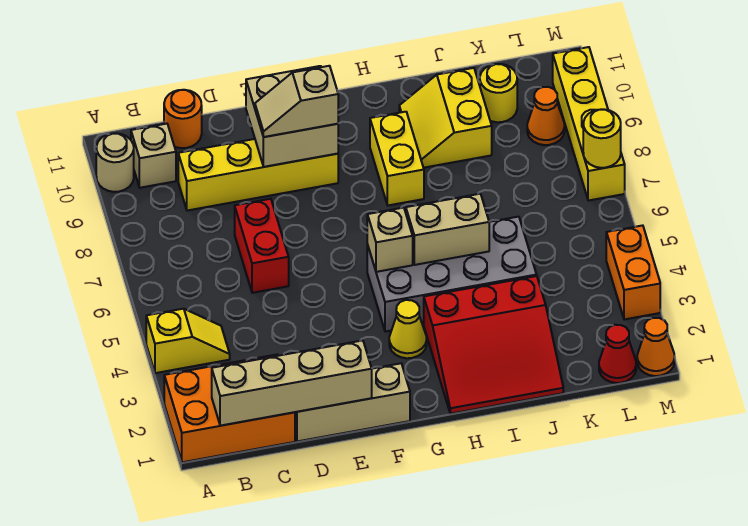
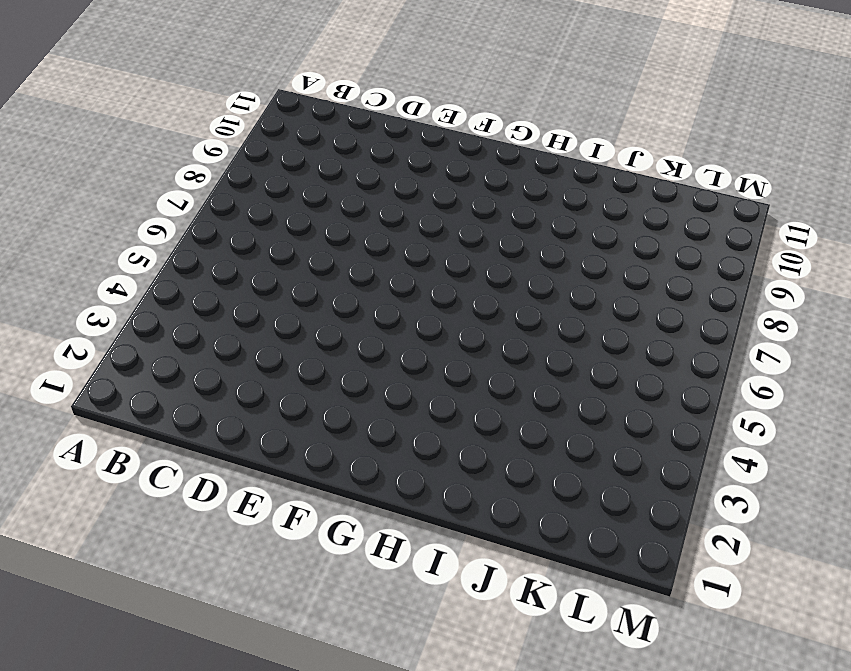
none -> orange 2x3 brick [164,355,295,462]
none -> yellow 1x2 slope [146,309,230,373]
none -> tan 1x1 round brick [96,133,134,192]

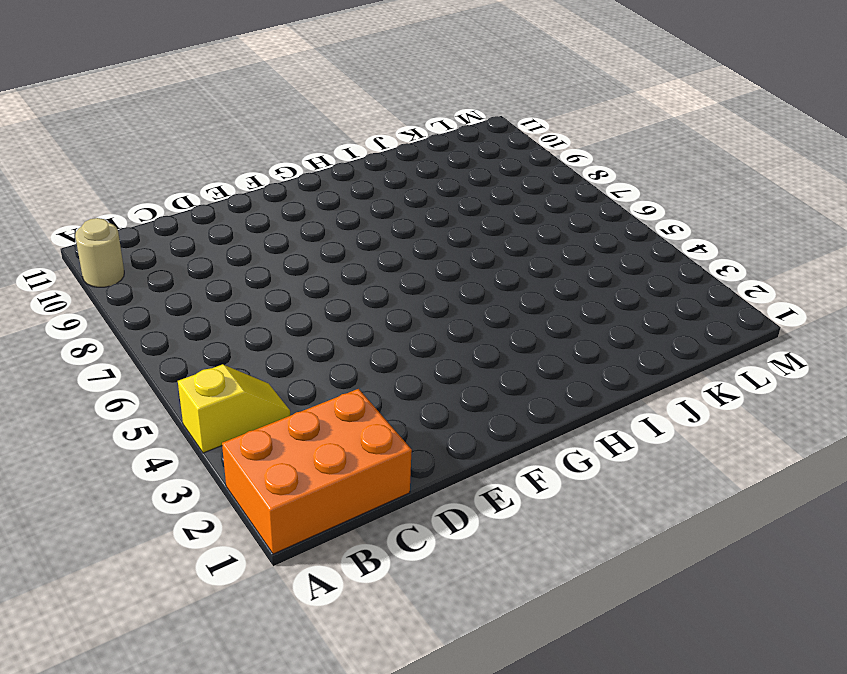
none -> tan 1x1 brick [131,124,176,188]
none -> yellow 1x4 brick [178,139,338,211]
none -> orange 1x1 round brick [164,90,202,148]

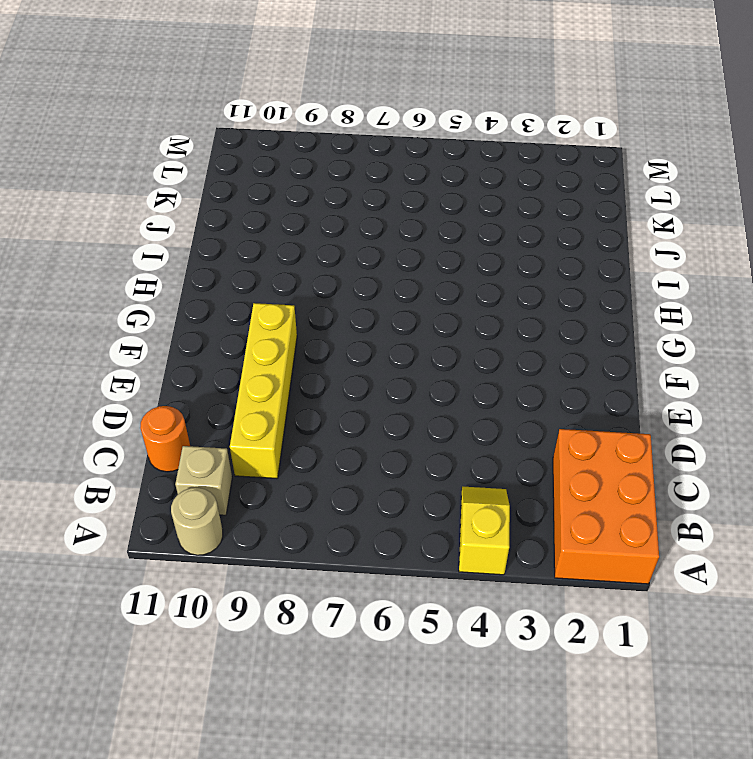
none -> tan 1x3 brick [295,363,410,441]
none -> red 1x2 brick [235,199,289,293]
none -> yellow 1x1 cone [389,300,427,358]

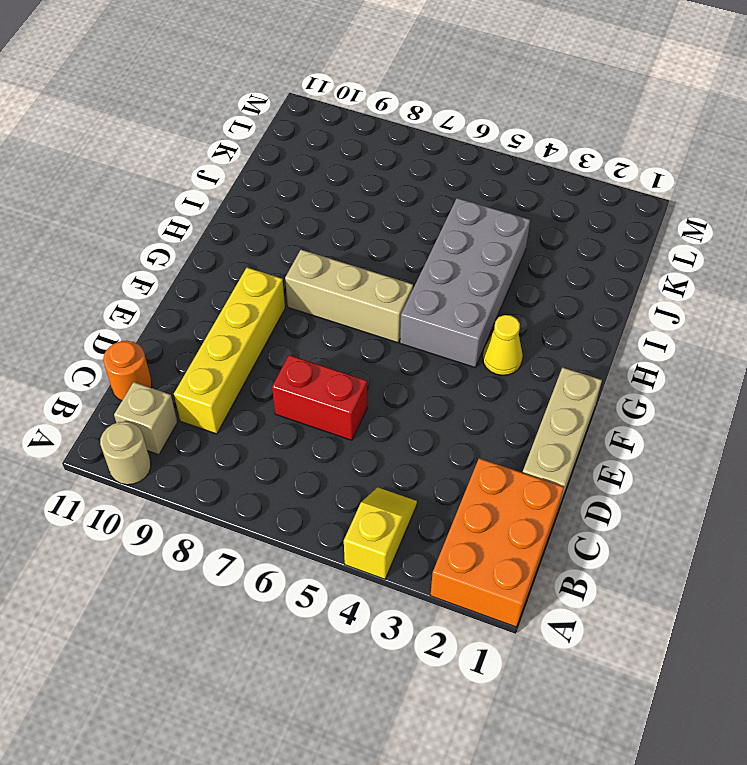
tan 1x3 brick [285,250,413,343] -> none
none -> red 3x3 slope [424,276,563,414]
none -> yellow 1x2 brick [370,112,424,205]
none -> yellow 2x2 slope [399,68,492,168]

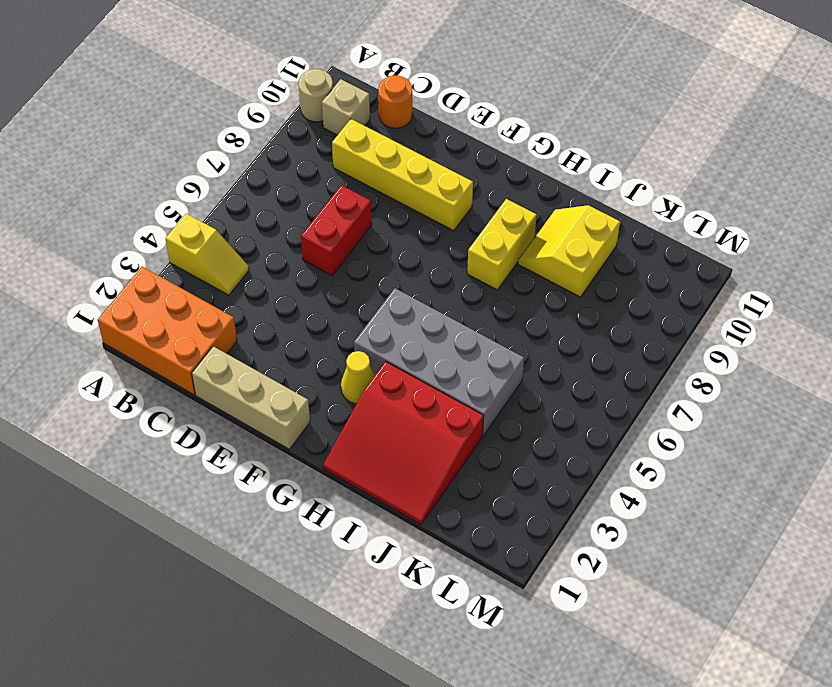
none -> yellow 1x1 round brick [480,64,517,122]
none -> red 1x1 cone [599,325,636,383]
none -> orange 1x1 cone [527,87,565,145]

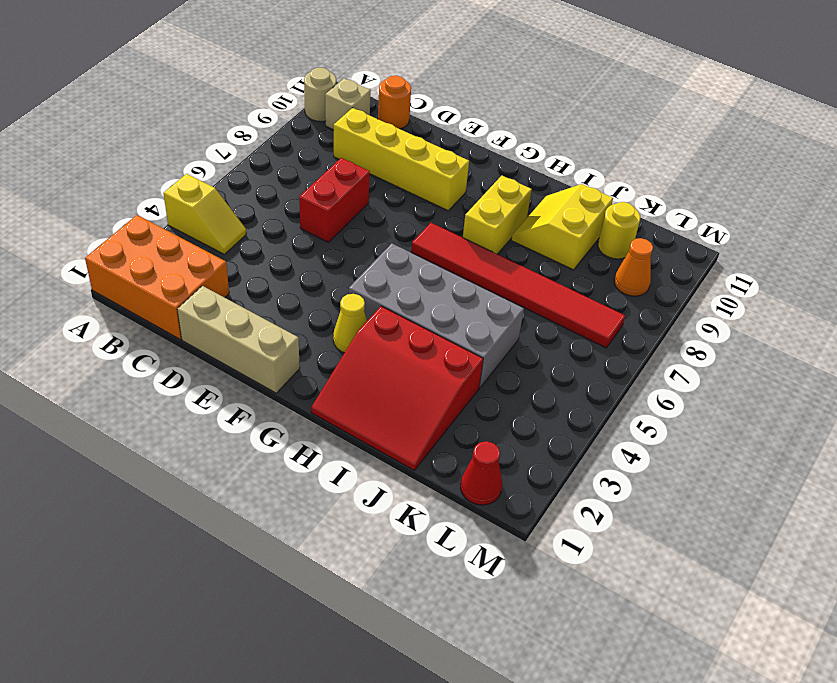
red 1x6 tile [411,223,625,348] -> none
none -> orange 1x1 cone [637,318,675,376]
none -> orange 1x2 brick [606,225,660,319]
none -> yellow 1x4 brick [553,47,625,201]

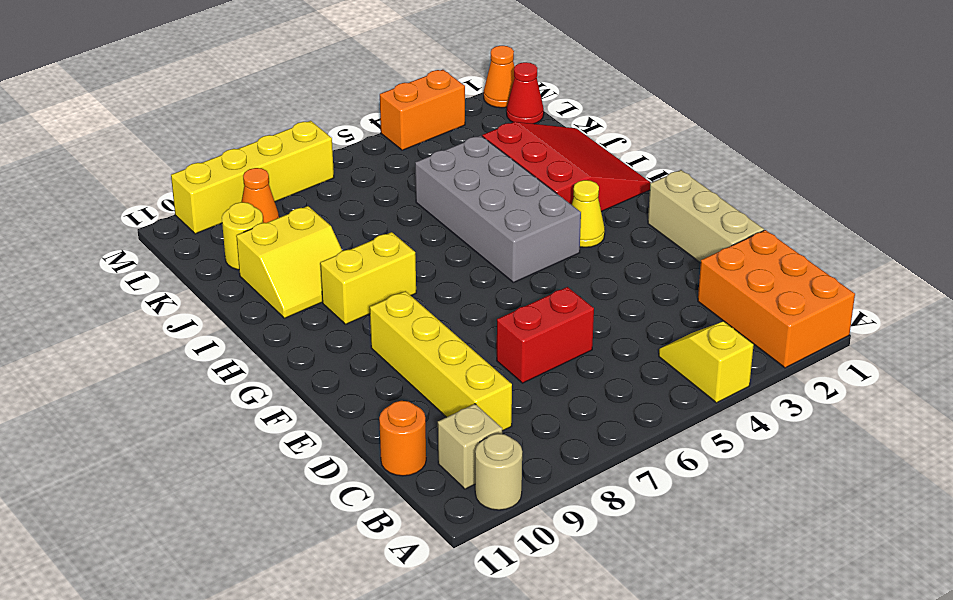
none -> tan 1x4 brick [212,340,372,426]
none -> tan 2x2 brick [246,66,338,167]
none -> tan 1x1 brick [367,208,413,272]

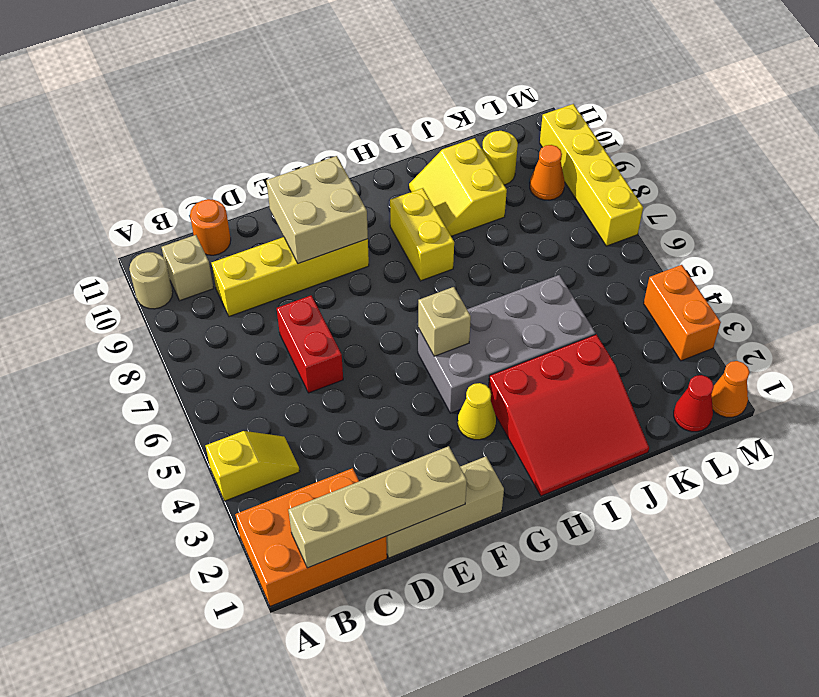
none -> tan 1x2 brick [406,194,489,265]
none -> yellow 1x1 round brick [583,109,621,168]
none -> tan 1x2 slope [255,66,338,137]

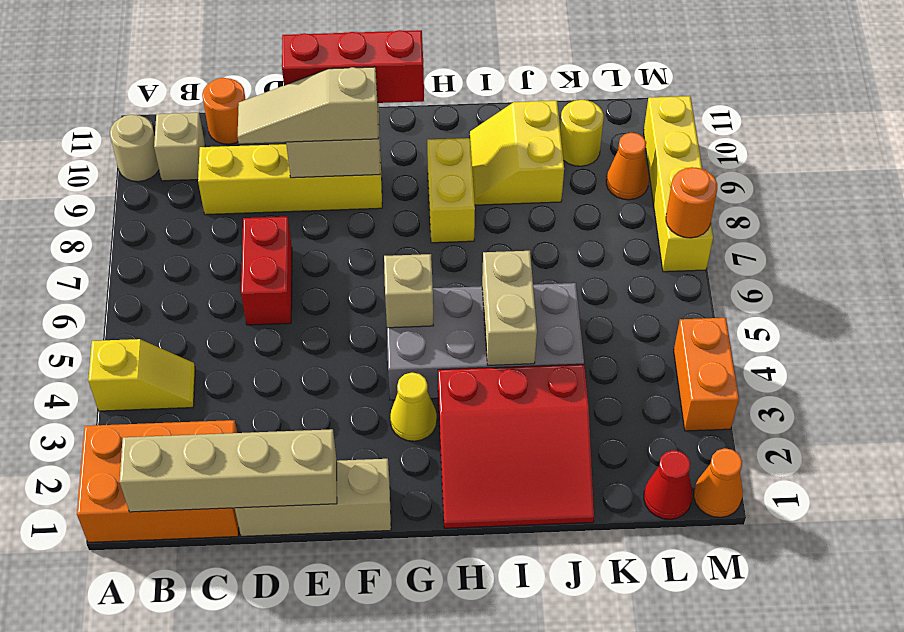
tan 1x3 slope [238,67,379,144] -> tan 1x2 slope [255,66,338,137]
red 1x3 brick [282,30,424,103] -> none
tan 1x2 brick [482,251,537,365] -> tan 1x2 brick turned to [406,194,489,265]
orange 1x1 round brick [666,167,717,238] -> yellow 1x1 round brick [583,109,621,168]

